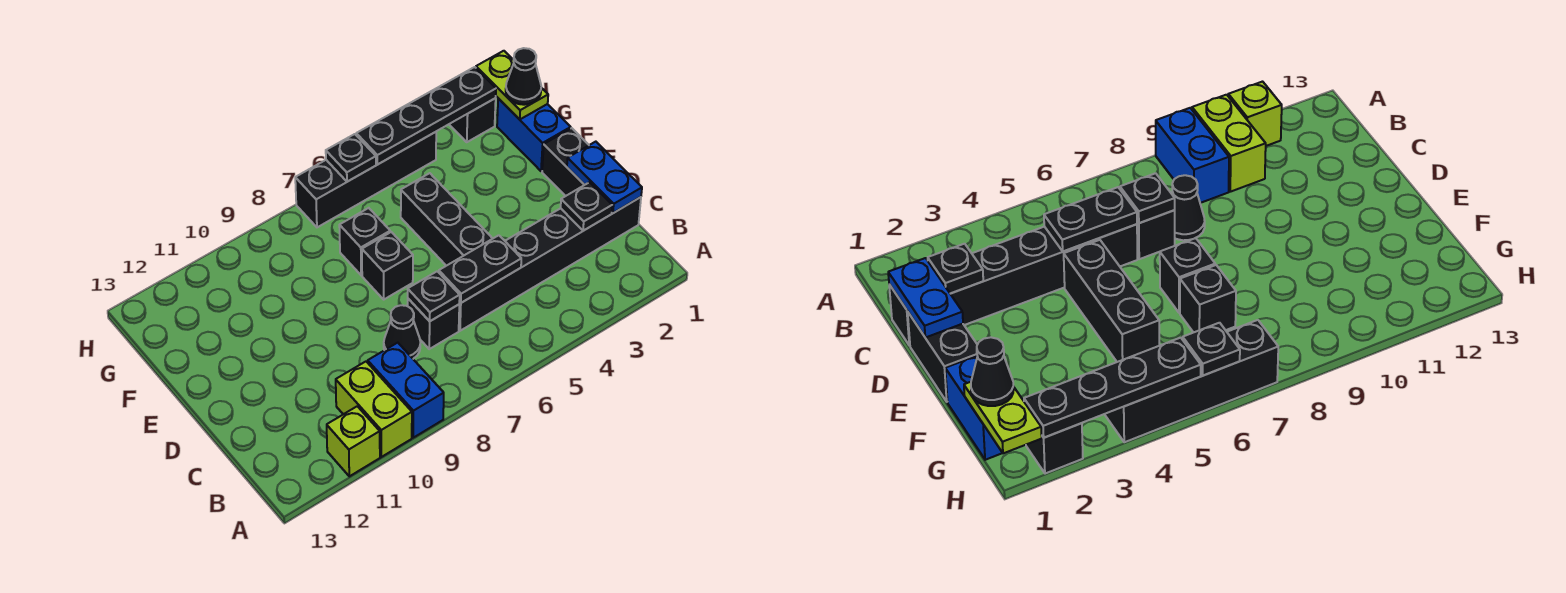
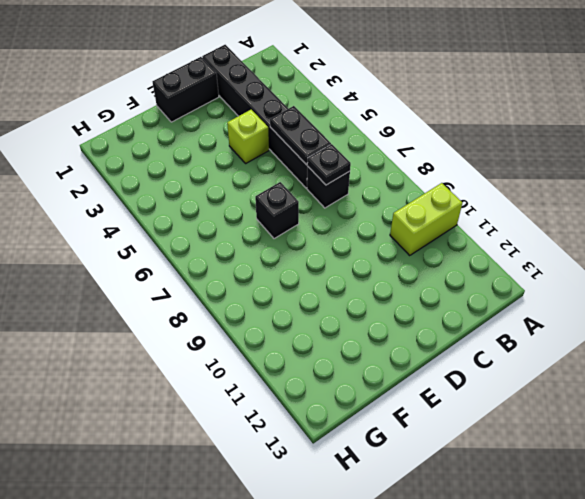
lime 1x1 brick [227,110,269,163] -> lime 1x1 brick moved to [327,406,380,476]
none -> blue 1x2 brick [368,343,444,438]
none -> black 1x1 cone [384,305,420,359]
none -> black 1x3 brick [401,173,493,266]

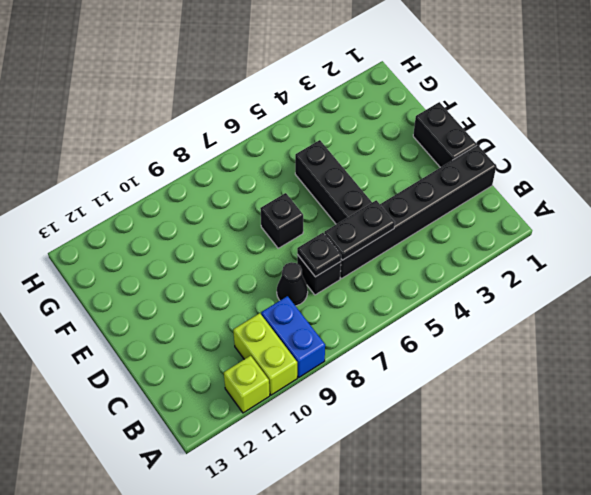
none -> blue 1x2 brick [497,99,571,171]
none -> black 1x1 brick [339,208,390,275]
none -> black 1x1 brick [449,98,496,142]

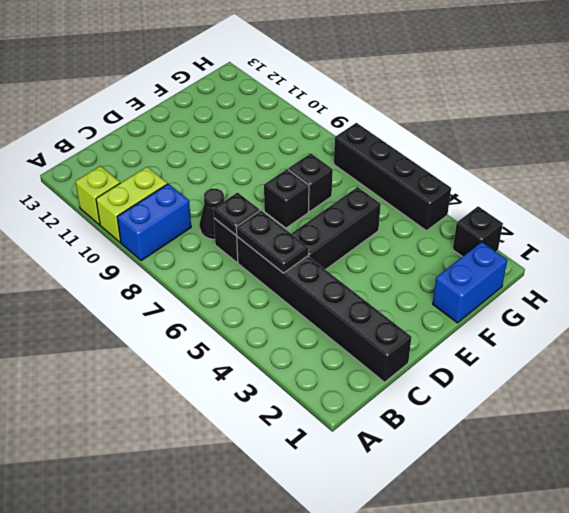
none -> black 1x2 brick [542,128,589,196]
none -> blue 1x2 plate [567,142,642,213]
none -> black 1x1 plate [561,182,612,231]

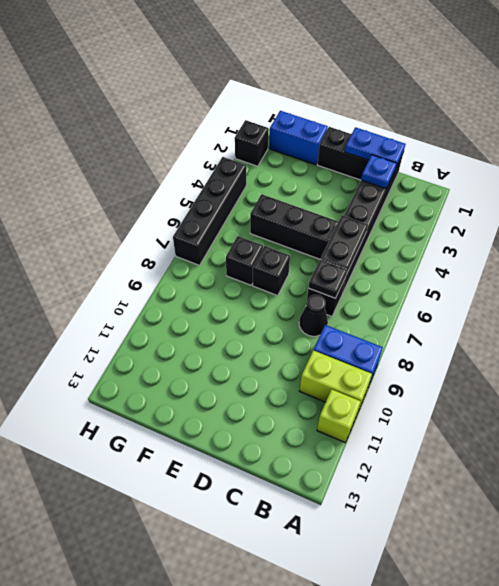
blue 1x1 plate [361,155,397,189] -> black 1x1 plate [561,182,612,231]
none -> lime 1x2 plate [476,51,548,119]
none -> black 1x4 plate [356,67,496,164]
none -> black 1x1 plate [326,134,376,182]

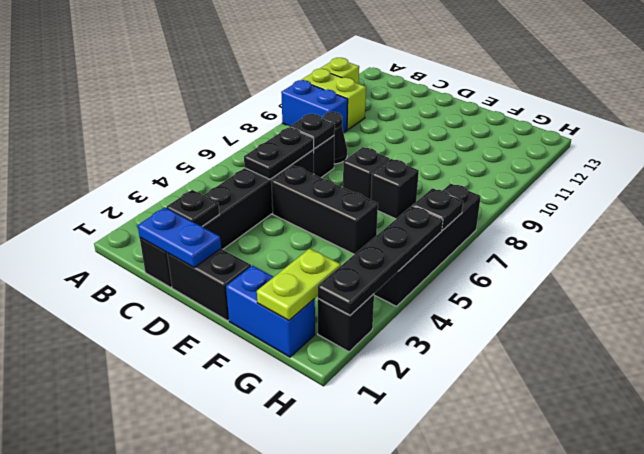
lime 1x2 plate [257,248,341,320] -> lime 1x2 plate turned to [476,51,548,119]
none -> black 1x1 cone [506,48,541,105]

